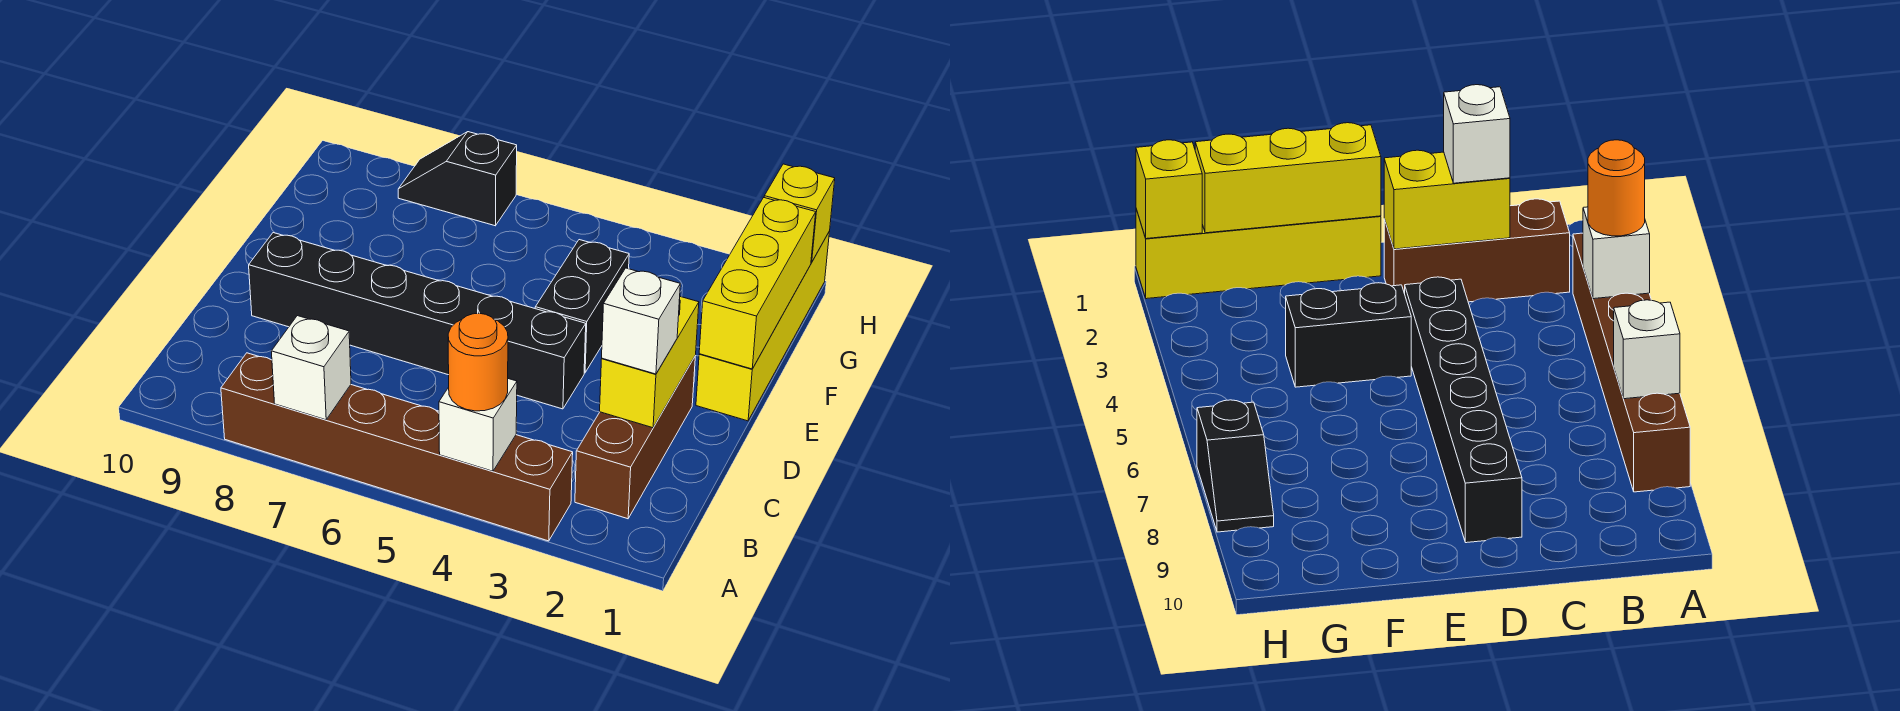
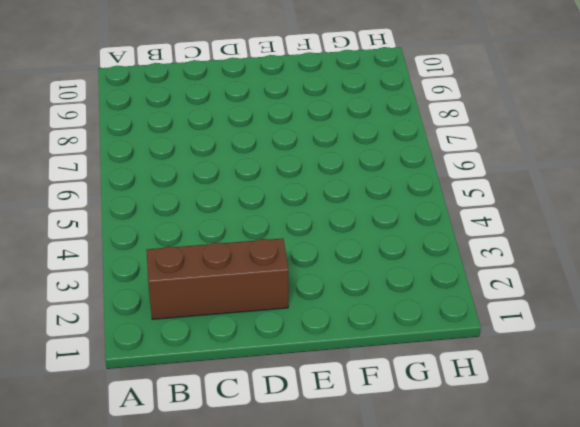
none -> brown 1x6 brick [221,353,573,541]
none -> black 1x6 brick [249,233,586,409]
none -> yellow 1x4 brick [696,231,830,421]

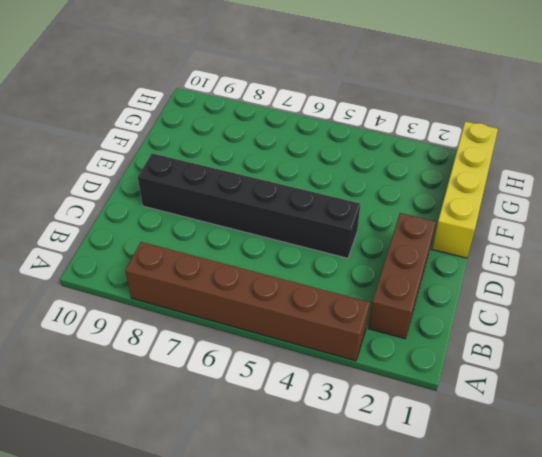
none -> black 1x2 brick [535,240,629,373]
none -> black 1x2 slope [398,132,517,226]
none -> white 1x1 brick [439,379,517,471]

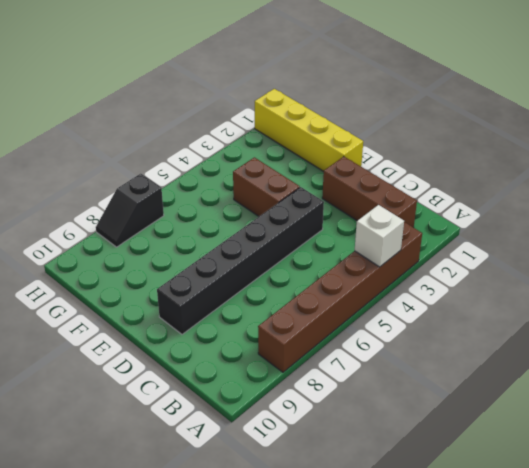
brown 1x2 brick [233,157,300,216] -> black 1x2 brick [535,240,629,373]
none -> white 1x1 brick [271,316,351,420]
none -> yellow 1x2 brick [600,297,699,428]
none -> yellow 1x3 brick [699,198,816,369]

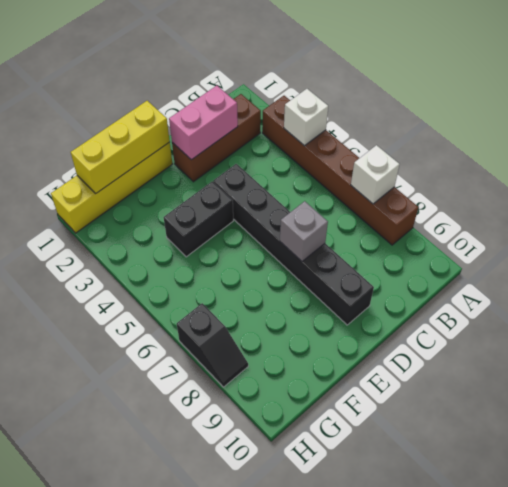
pink 1x2 brick [169,86,238,160] -> yellow 1x2 brick [600,297,699,428]
grey 1x1 brick [280,201,328,261] -> none
none -> yellow 1x1 brick [764,164,835,262]
none -> orange 1x1 round brick [448,313,508,411]
none -> white 1x1 brick [602,268,680,374]

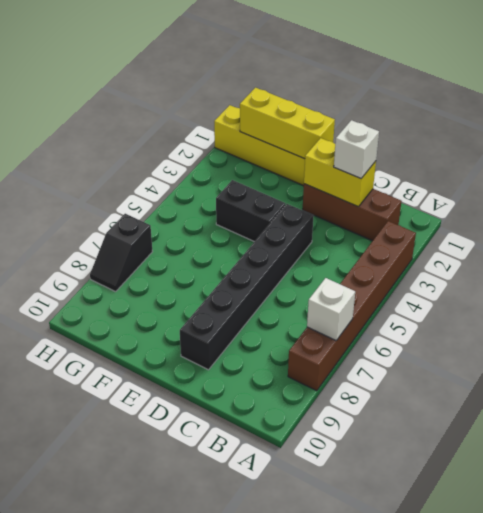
none -> white 1x1 brick [439,379,517,471]
none -> yellow 1x1 brick [764,164,835,262]
none -> orange 1x1 round brick [448,313,508,411]

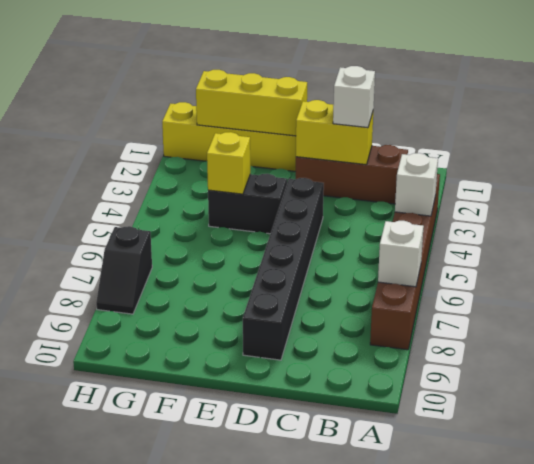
yellow 1x1 brick [207,132,250,194] -> yellow 1x1 brick moved to [764,164,835,262]
none -> orange 1x1 round brick [448,313,508,411]

